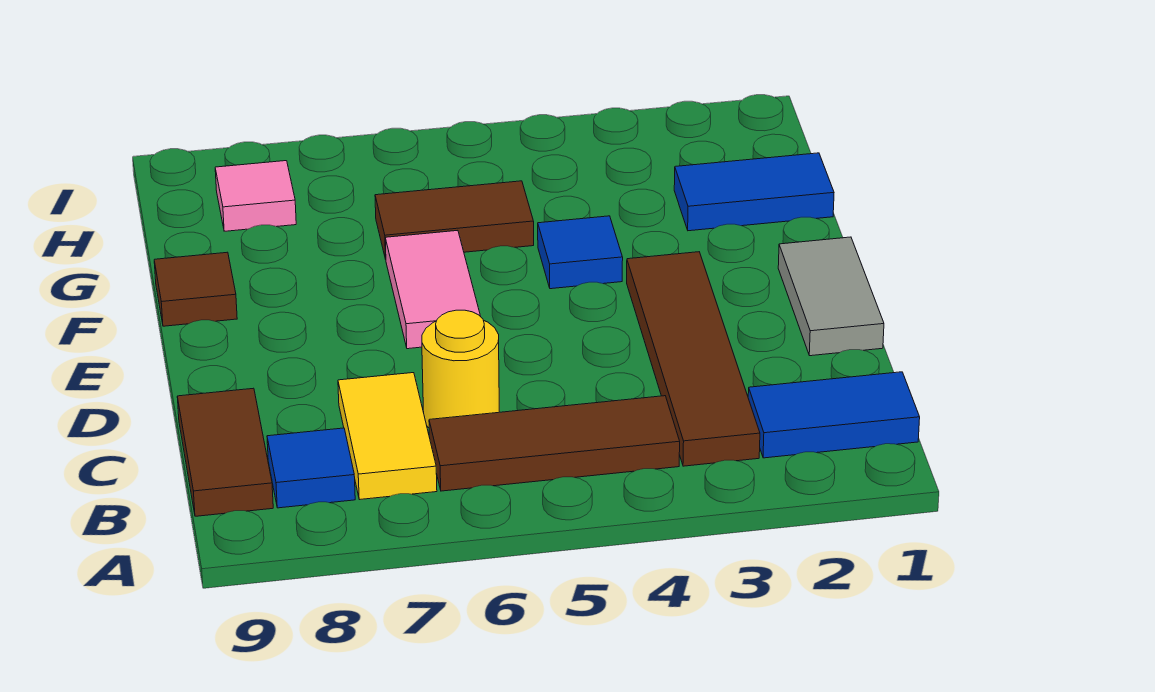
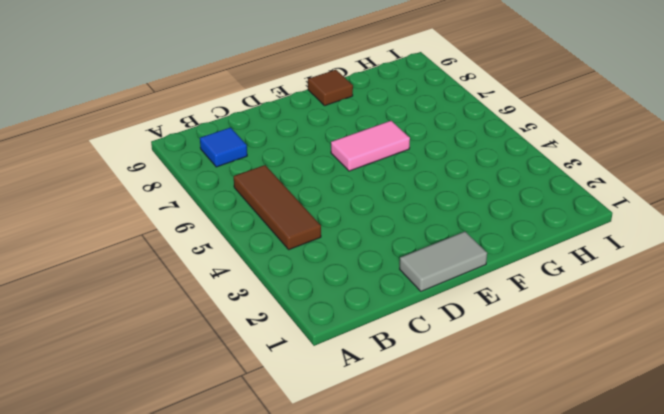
none -> blue 1x2 tile [748,372,920,458]
none -> brown 1x4 tile [627,252,760,466]
none -> yellow 1x2 tile [338,373,437,500]

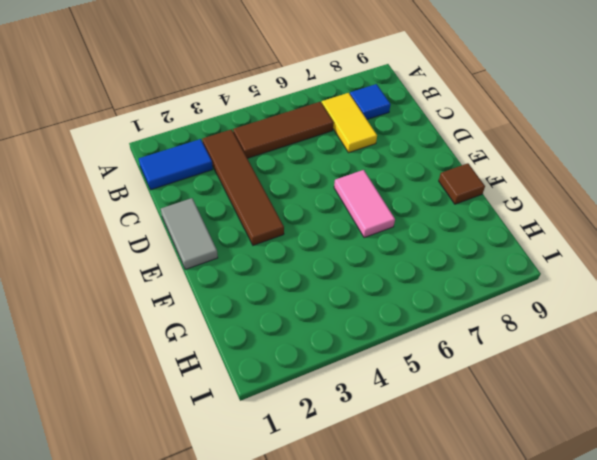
none -> brown 1x2 tile [177,388,273,516]
none -> yellow 1x1 round brick [422,310,499,428]
none -> blue 1x1 tile [538,216,623,289]

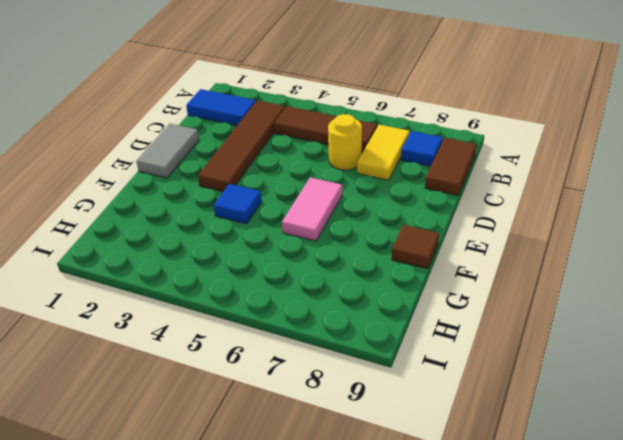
none -> blue 1x2 tile [674,153,834,231]
none -> brown 1x2 tile [375,181,534,259]
none -> pink 1x1 tile [215,161,296,231]

